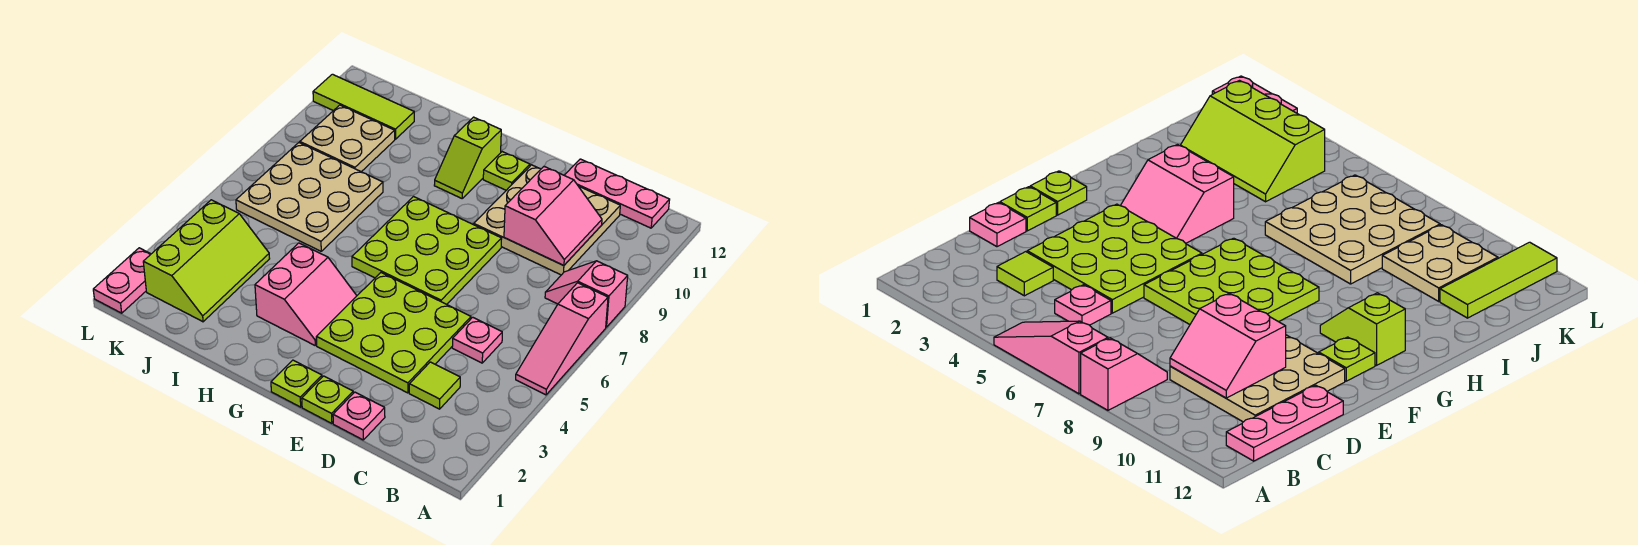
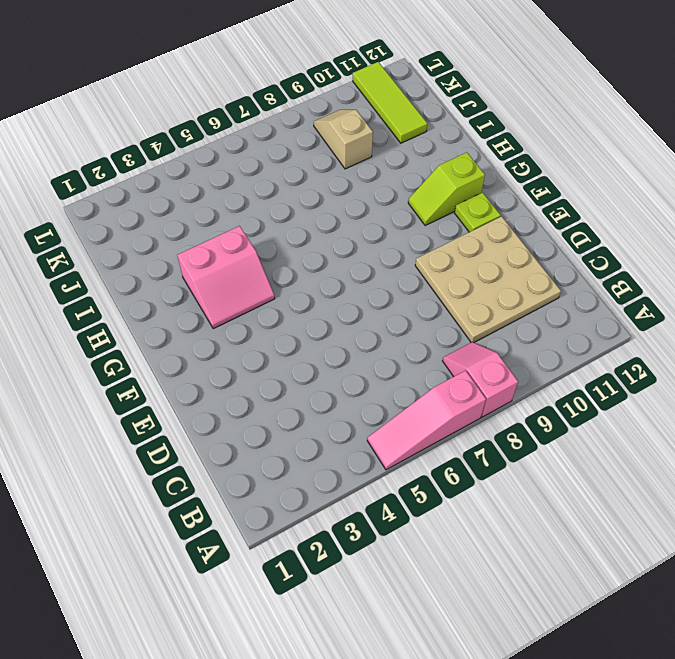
tan 1x2 slope [314,110,373,169] -> tan 2x2 plate [300,105,395,172]
none -> pink 1x3 plate [564,159,670,228]
none -> lime 1x1 tile [409,362,460,409]
none -> pink 1x1 plate [452,317,502,363]

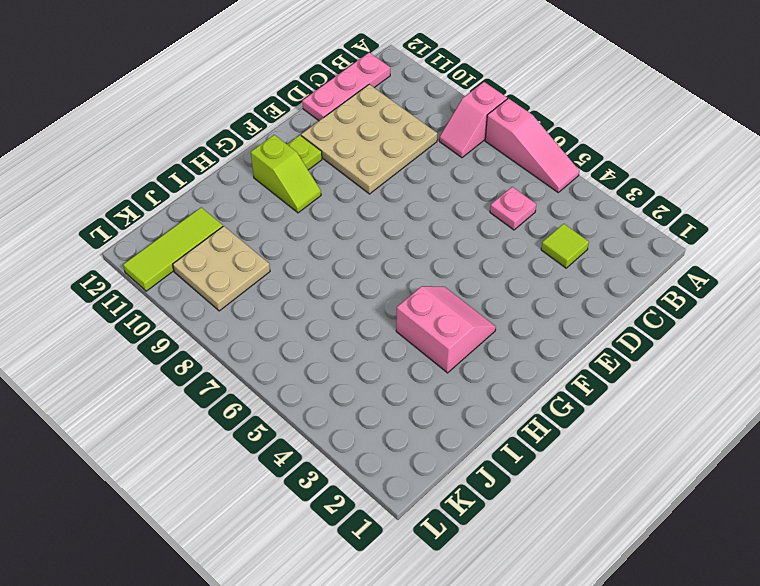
none -> pink 1x1 plate [333,392,385,440]
none -> lime 3x3 plate [316,273,471,393]
none -> lime 1x1 plate [302,376,353,423]

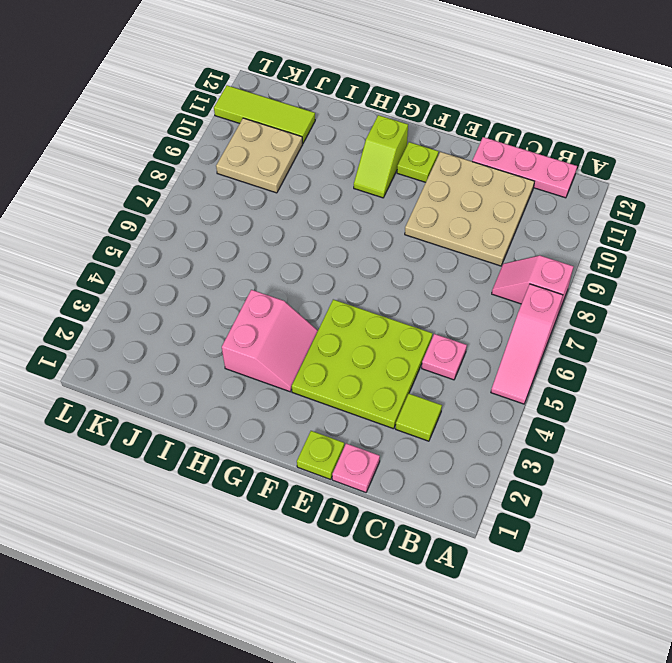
none -> lime 3x3 plate [352,197,502,304]
none -> lime 1x1 plate [271,360,322,407]
none -> tan 3x3 plate [236,143,383,251]

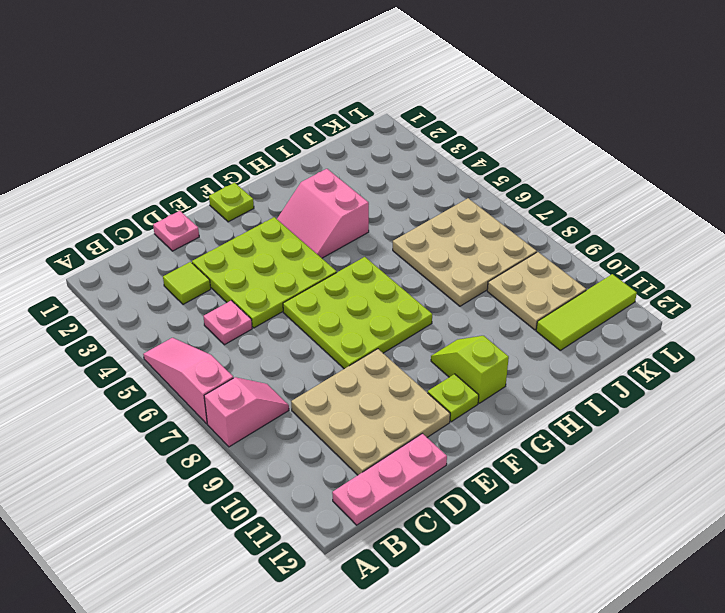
none -> lime 1x1 plate [302,376,353,423]
none -> lime 2x3 slope [143,200,270,322]
none -> pink 1x2 plate [93,248,151,313]

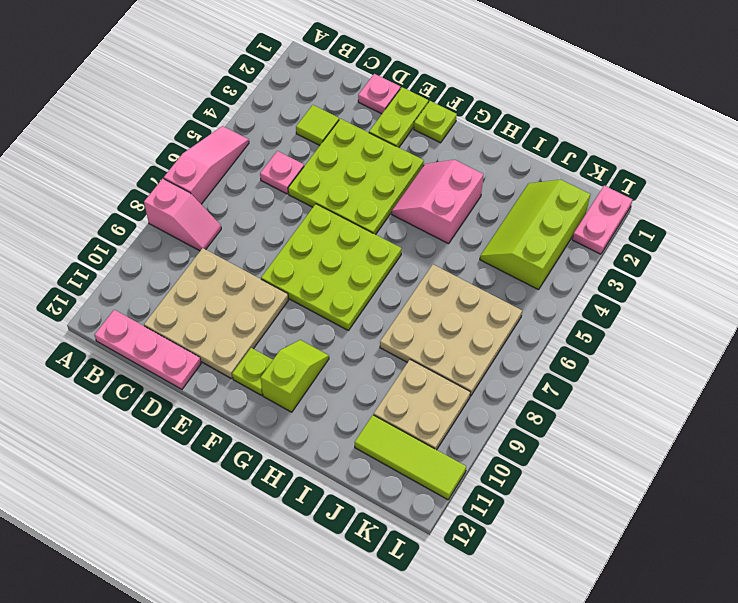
lime 1x2 plate [369,87,428,148] -> lime 1x1 plate [302,376,353,423]
none -> pink 2x2 slope [504,166,602,266]

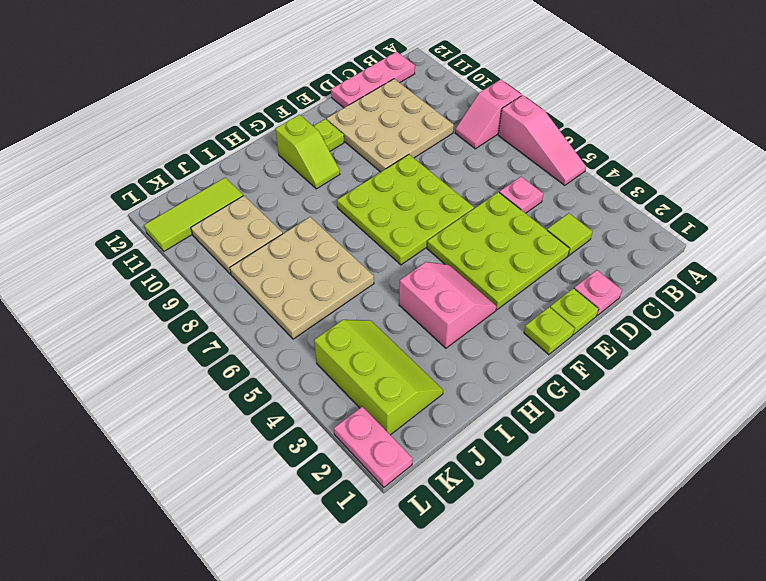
none -> pink 2x2 slope [504,166,602,266]

